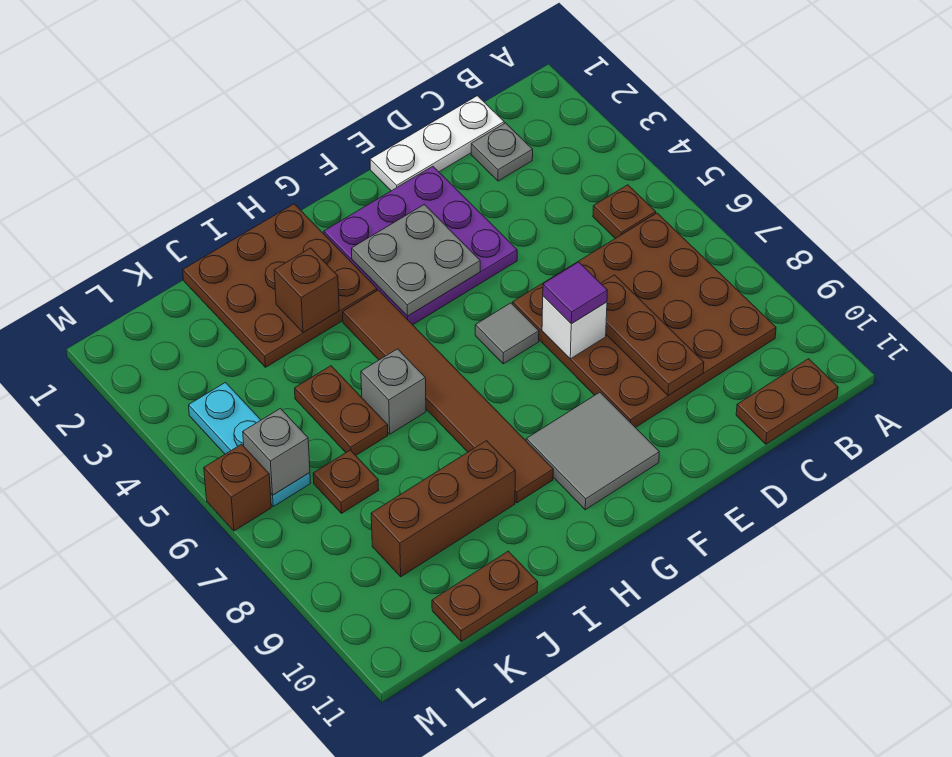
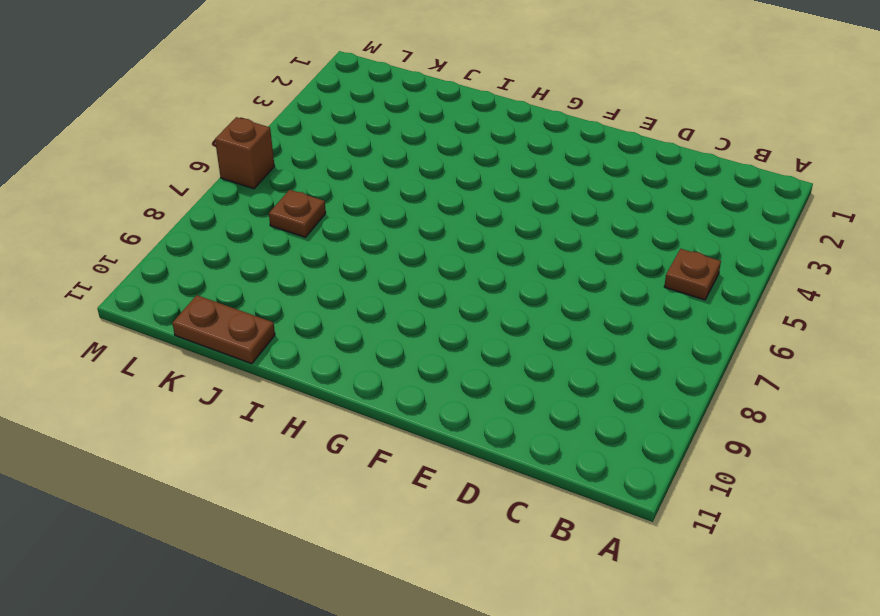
none -> brown 4x4 plate [513,213,776,428]
none -> brown 1x2 plate [736,359,838,444]
none -> white 1x3 plate [370,96,504,191]

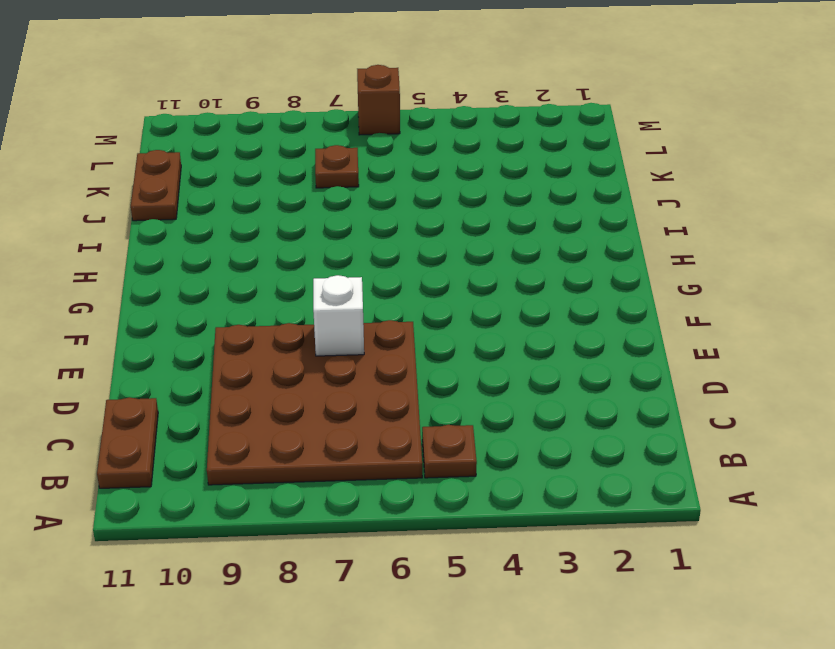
none -> white 1x3 plate [370,96,504,191]
none -> grey 1x1 plate [471,123,533,181]
none -> purple 3x3 plate [324,166,517,325]

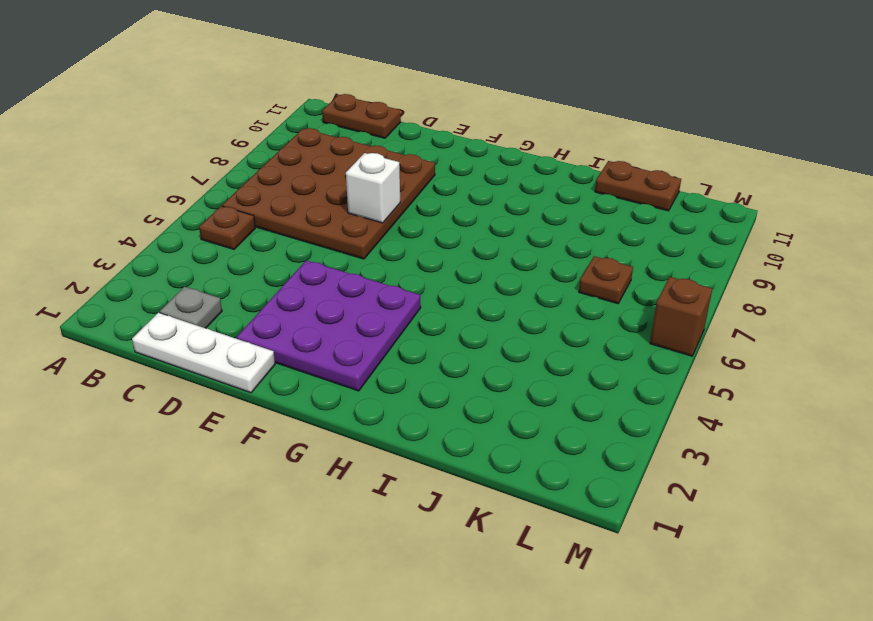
none -> grey 1x1 tile [475,303,539,364]
none -> grey 2x2 tile [526,392,659,510]
none -> brown 3x3 plate [183,204,377,367]

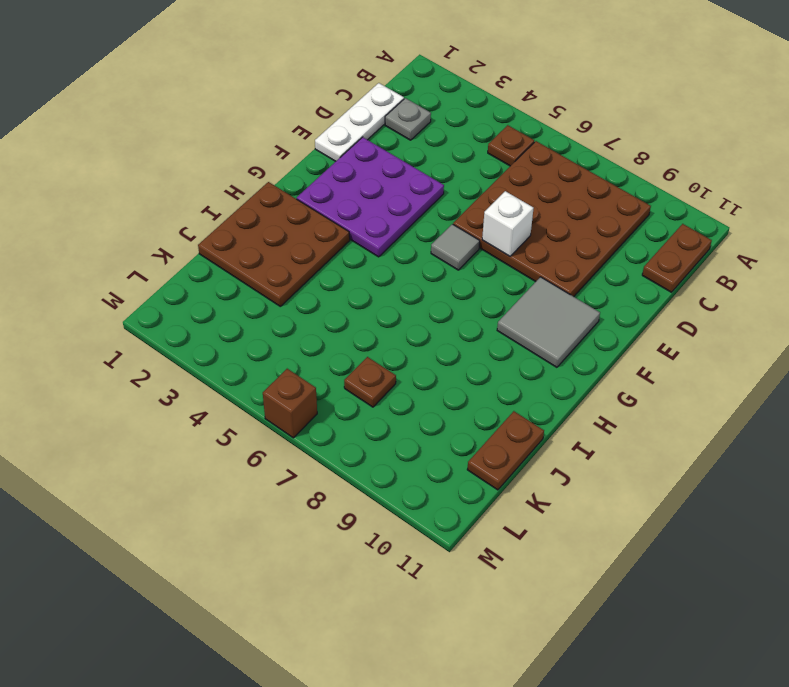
none -> brown 1x6 tile [343,290,553,503]
none -> grey 1x1 brick [361,349,426,434]
none -> brown 1x3 brick [371,441,515,577]

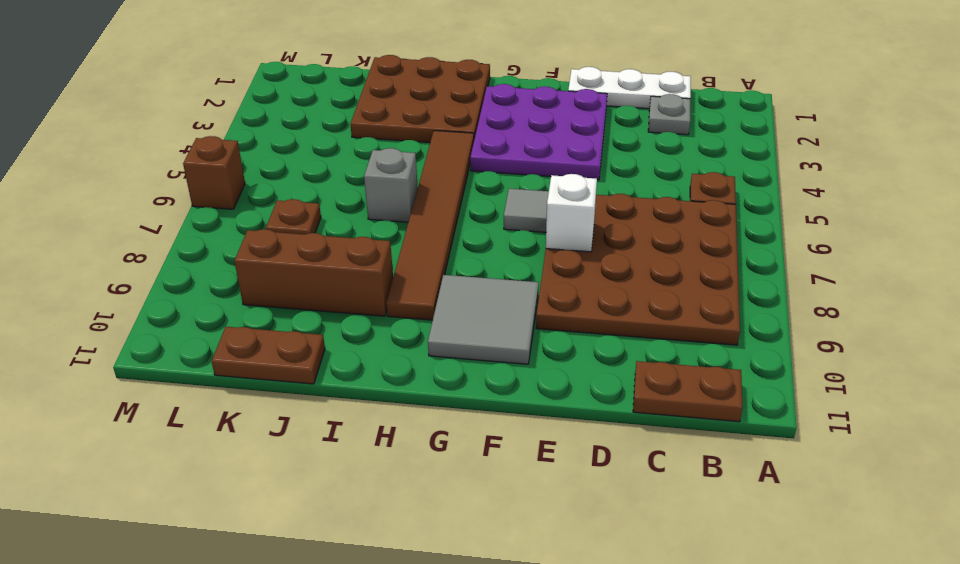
none -> brown 1x2 plate [295,366,388,455]
none -> cyan 1x3 plate [189,383,311,506]
none -> brown 1x3 plate [601,275,704,396]

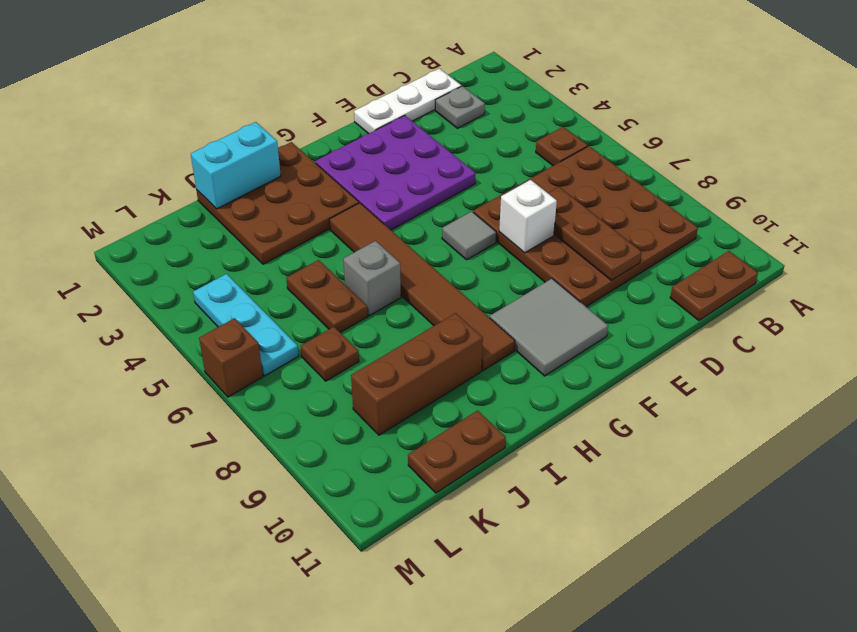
cyan 1x2 brick [191,122,281,209] -> none
none -> grey 2x2 plate [351,204,480,316]
none -> brown 1x1 brick [274,248,339,333]
none -> grey 1x1 brick [243,408,310,495]

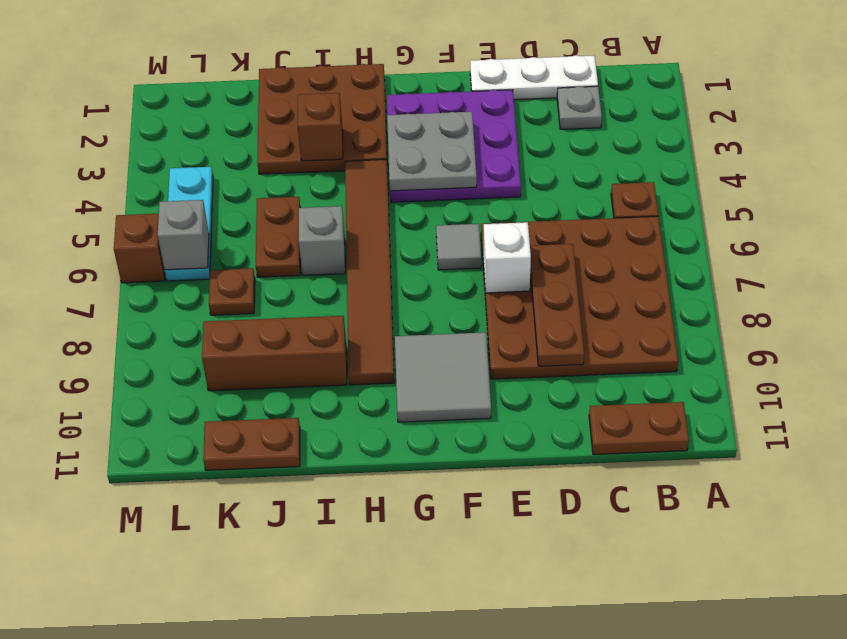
none -> purple 1x1 tile [543,262,608,324]

